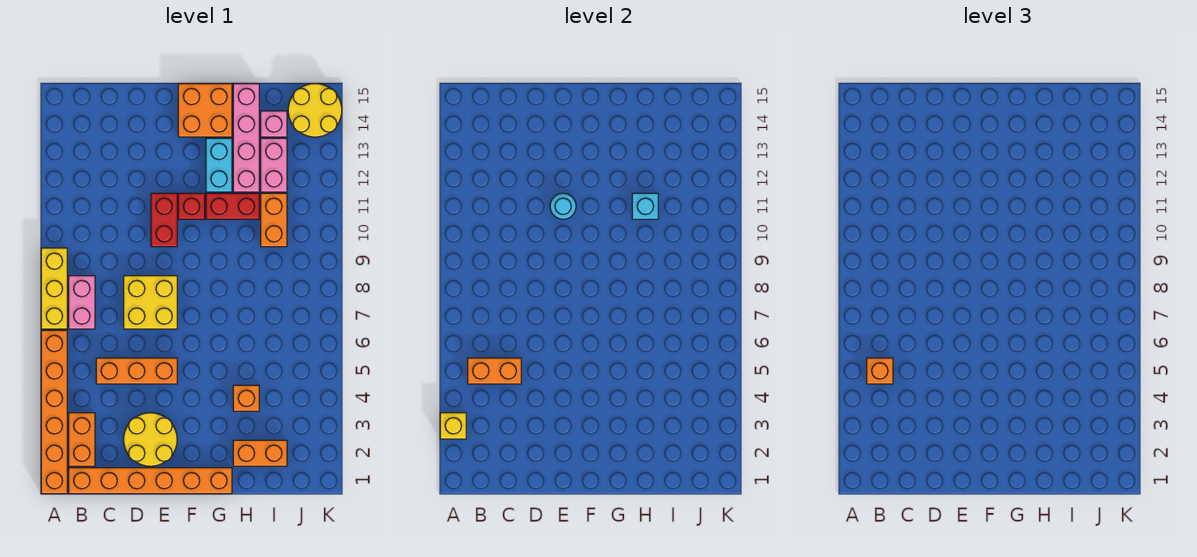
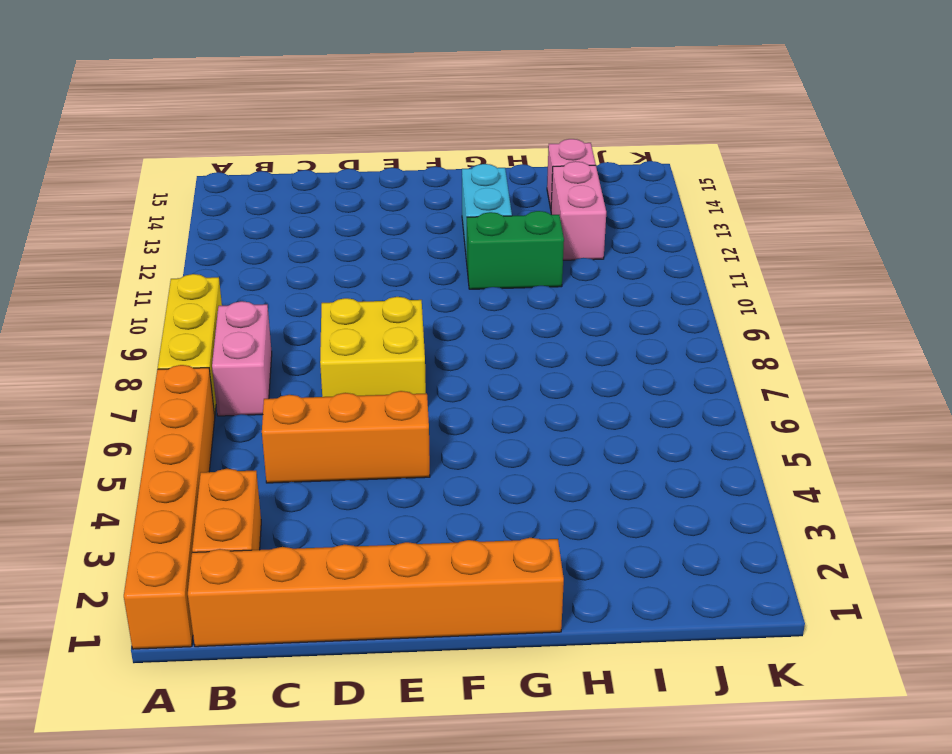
green 1x2 brick [467,211,564,289] -> red 1x2 brick [206,193,259,219]
none -> yellow 2x2 round brick [124,413,177,466]
none -> red 1x2 brick [151,193,177,247]
none -> red 1x1 brick [178,193,205,219]

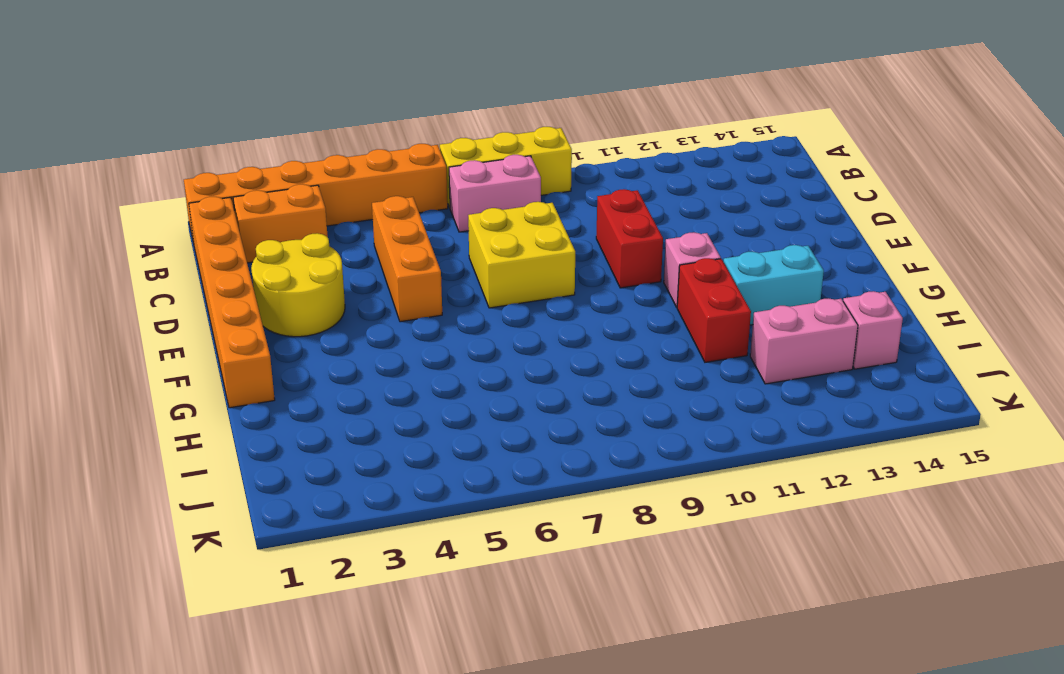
red 1x2 brick [596,189,663,288] -> red 1x2 brick turned to [151,193,177,247]
pink 1x1 brick [664,232,721,307] -> red 1x1 brick [178,193,205,219]
none -> orange 2x2 brick [178,84,232,137]
none -> orange 1x2 brick [233,440,287,466]
none -> orange 1x1 brick [233,385,259,411]

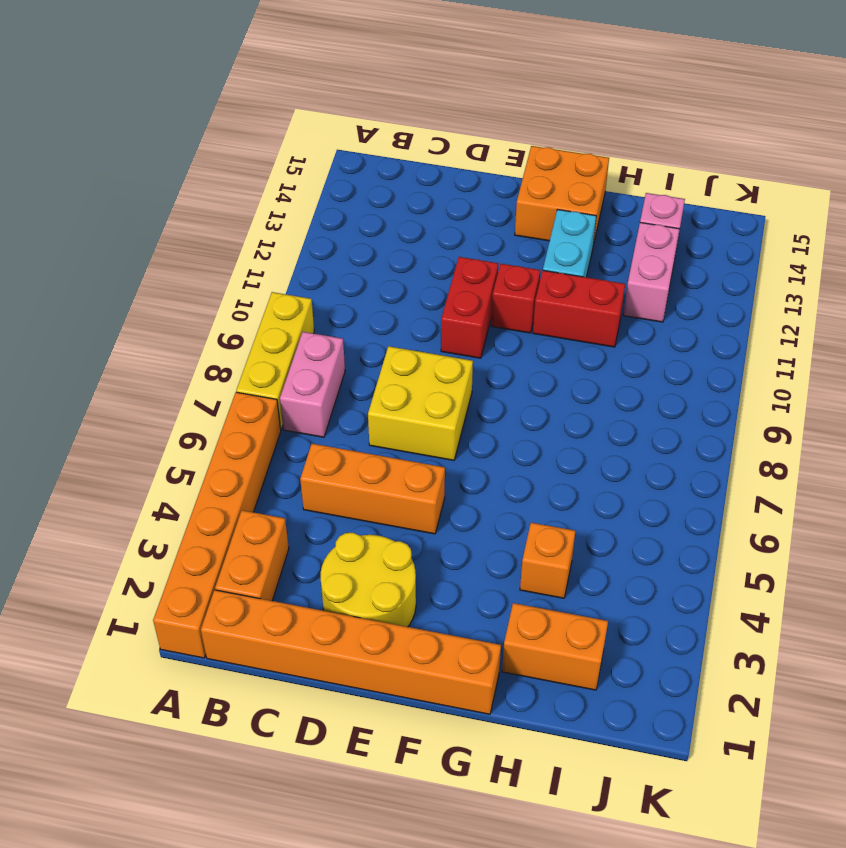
none -> pink 1x4 brick [233,84,259,192]
none -> orange 1x2 brick [261,193,287,247]
none -> yellow 2x2 round brick [288,84,342,137]

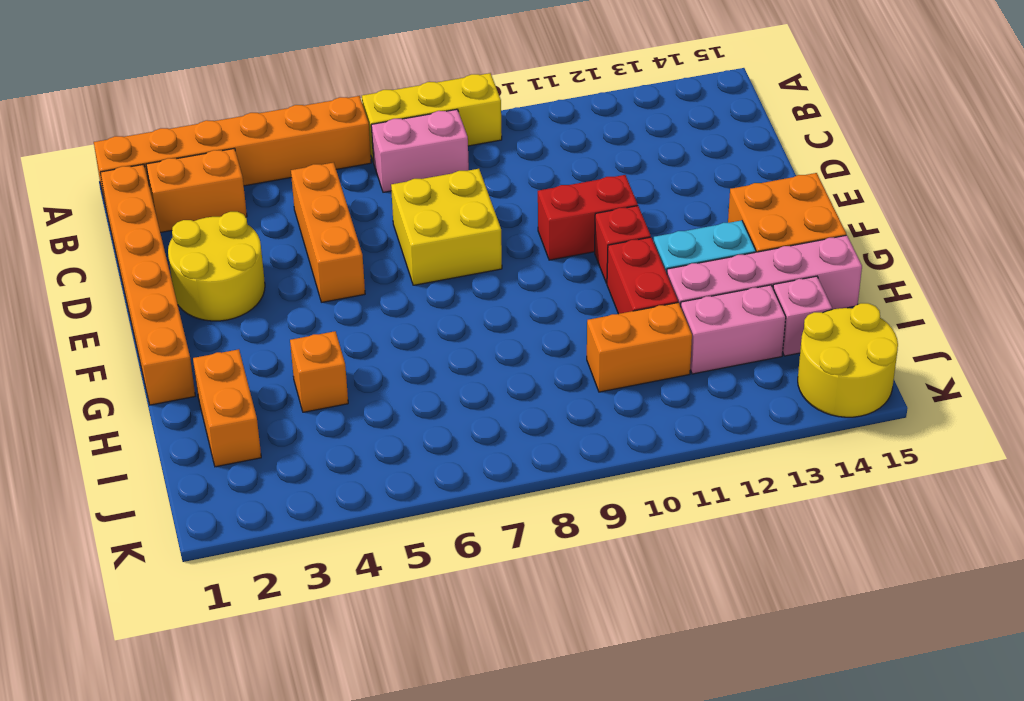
none -> yellow 1x1 brick [440,413,466,439]
none -> orange 1x2 brick [468,358,521,384]
none -> cyan 1x1 round brick [550,193,576,219]

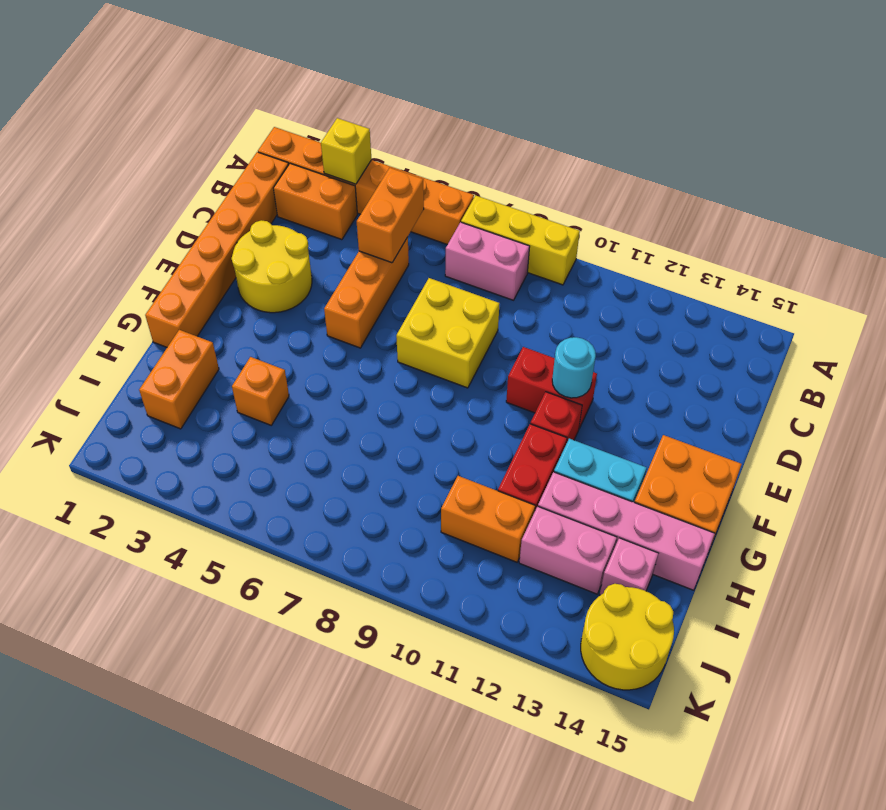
none -> cyan 1x1 brick [632,193,658,219]
none -> orange 1x1 brick [867,358,893,384]

